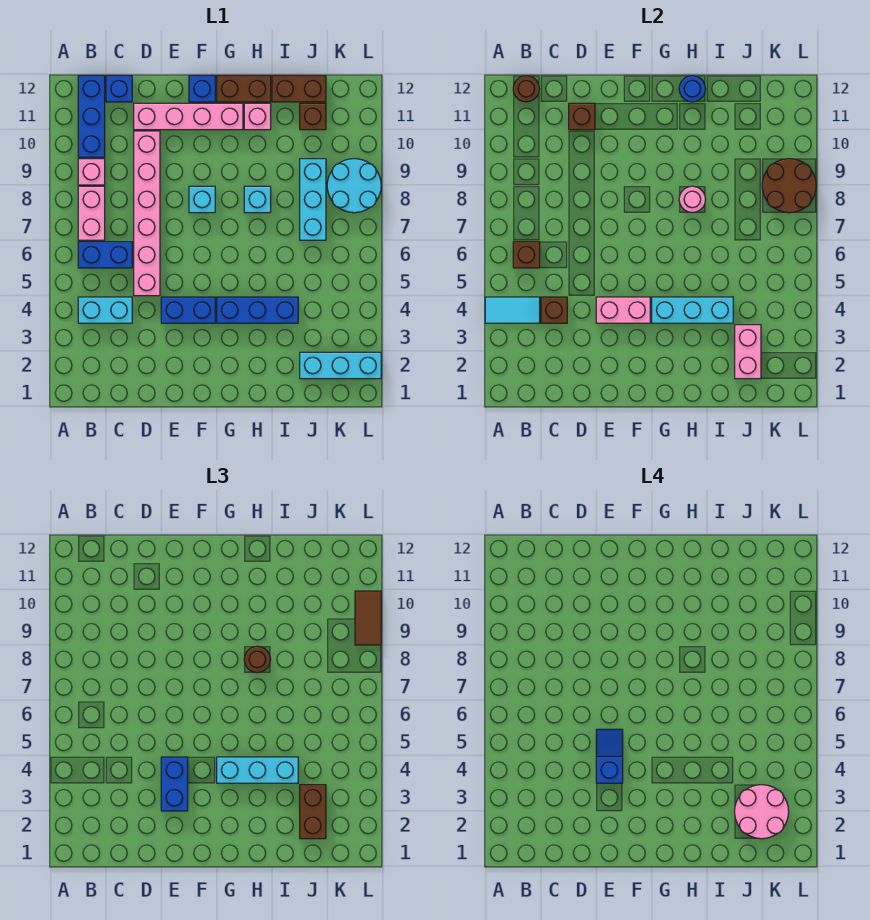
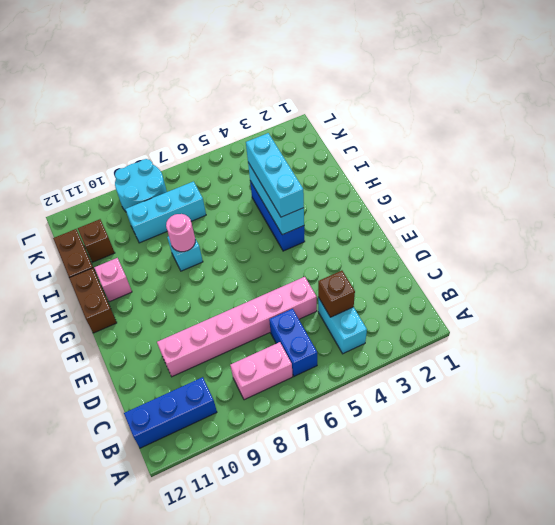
none -> pink 1x1 brick [78,159,105,185]
none -> blue 1x1 brick [106,76,132,102]
none -> pink 1x4 brick [134,103,243,130]
none -> blue 1x2 brick [161,297,215,323]

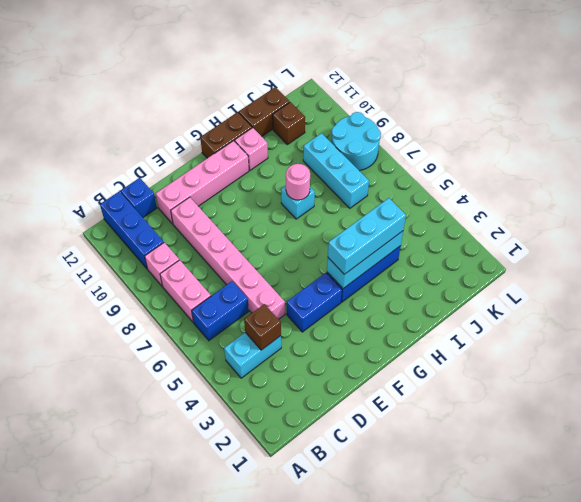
none -> cyan 1x1 brick [189,186,215,213]
none -> blue 1x1 brick [189,76,215,102]
none -> cyan 1x3 brick [300,352,381,379]
none -> cyan 1x2 tile [485,297,540,323]

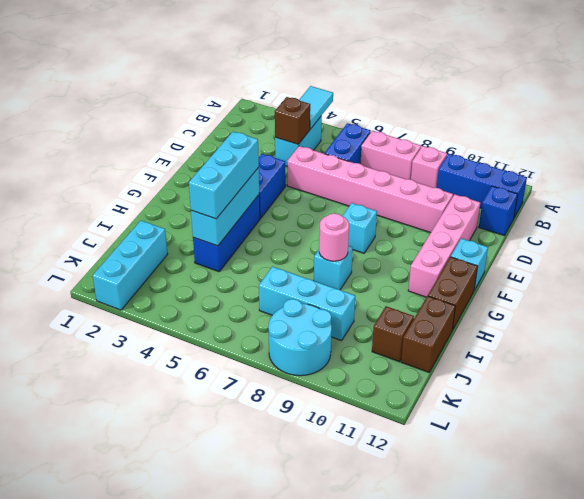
cyan 1x1 brick [451,238,488,290] -> blue 1x1 brick [189,76,215,102]
none -> pink 1x1 brick [244,103,271,130]
none -> brown 1x1 brick [513,242,540,268]
none -> brown 1x1 round brick [513,76,539,102]
none -> brown 1x1 brick [569,103,595,130]

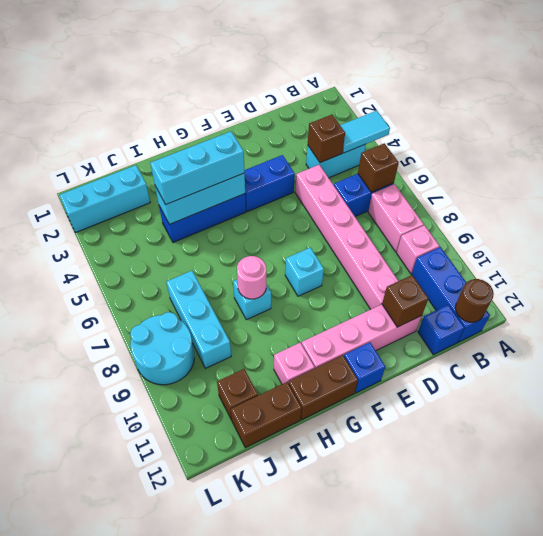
none -> pink 1x2 brick [596,297,650,323]
none -> blue 1x1 round brick [679,76,706,102]
none -> pink 1x2 brick [735,325,761,379]
none -> brown 2x2 round brick [762,159,816,213]

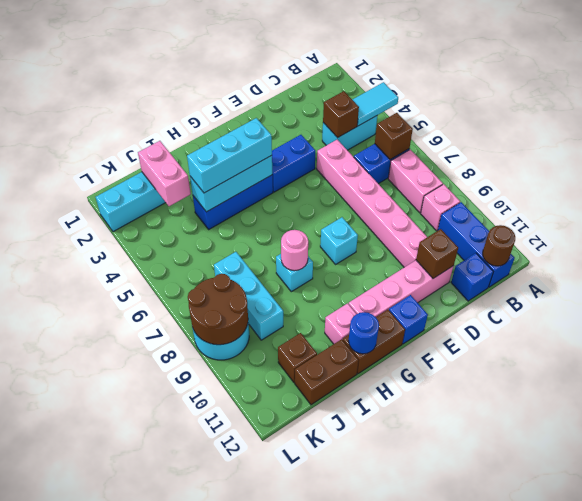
none -> pink 1x2 brick [596,297,650,323]
none -> blue 1x2 brick [161,757,188,811]
none -> brown 1x1 round brick [244,646,271,673]
none -> brown 1x2 brick [300,785,326,839]

